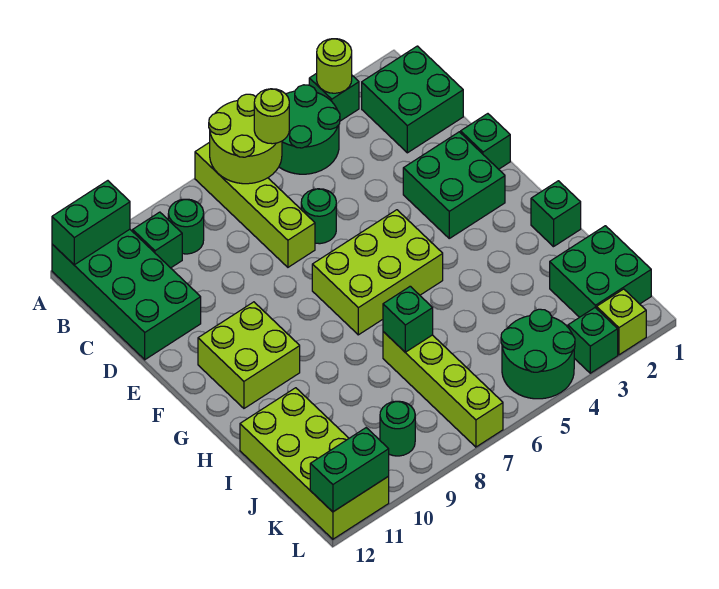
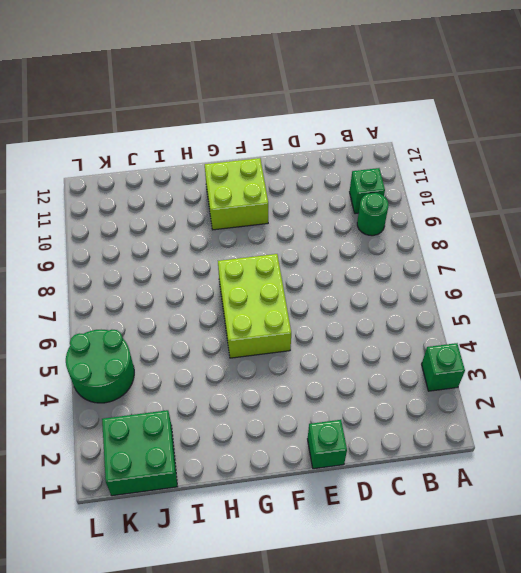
none -> green 2x2 round brick [279,85,340,174]
none -> lime 1x4 brick [195,142,315,267]
none -> green 2x4 brick [52,229,201,360]

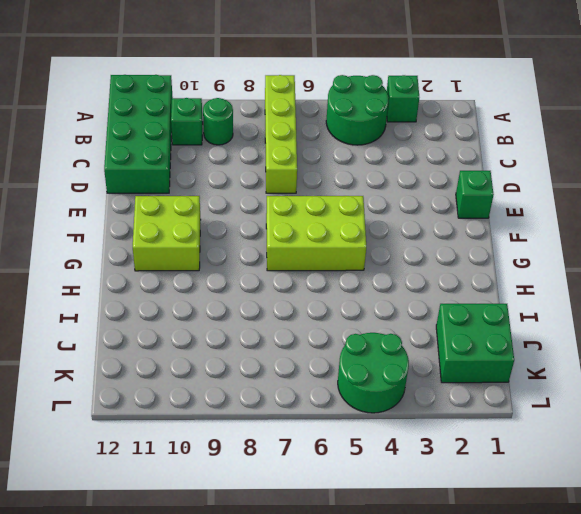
none -> green 2x2 brick [362,46,463,153]
none -> green 1x1 round brick [301,189,336,244]
none -> green 2x2 brick [403,132,505,238]

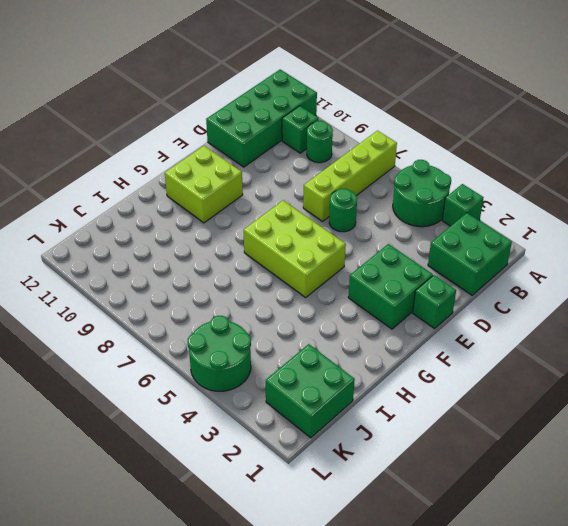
none -> green 1x1 brick [531,181,581,247]
none -> lime 1x4 brick [383,332,503,447]
none -> lime 2x4 brick [240,388,389,539]

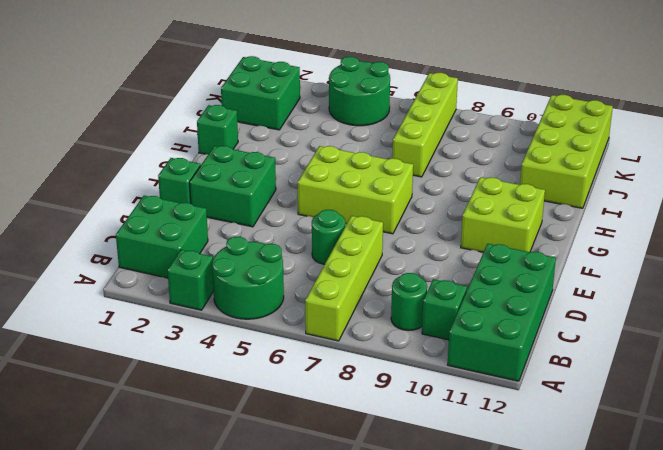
none -> green 1x1 round brick [380,401,415,456]
none -> lime 1x1 brick [597,289,646,355]
none -> green 1x1 brick [568,308,618,373]

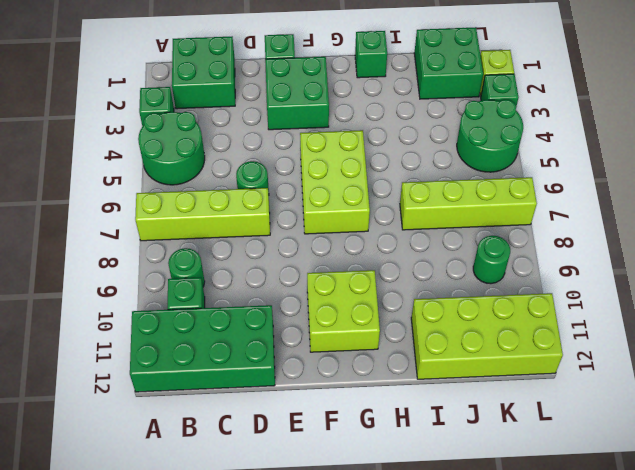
none -> lime 1x1 round brick [317,39,352,93]
none -> lime 2x2 round brick [209,94,282,184]
none -> green 1x2 brick [52,181,130,265]

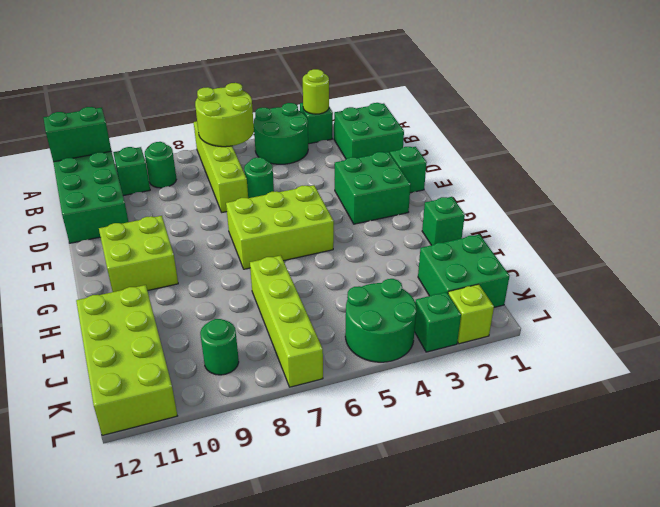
none -> green 1x1 brick [383,286,433,352]
none -> green 1x2 brick [310,428,389,512]
none -> lime 1x1 round brick [254,89,289,144]

